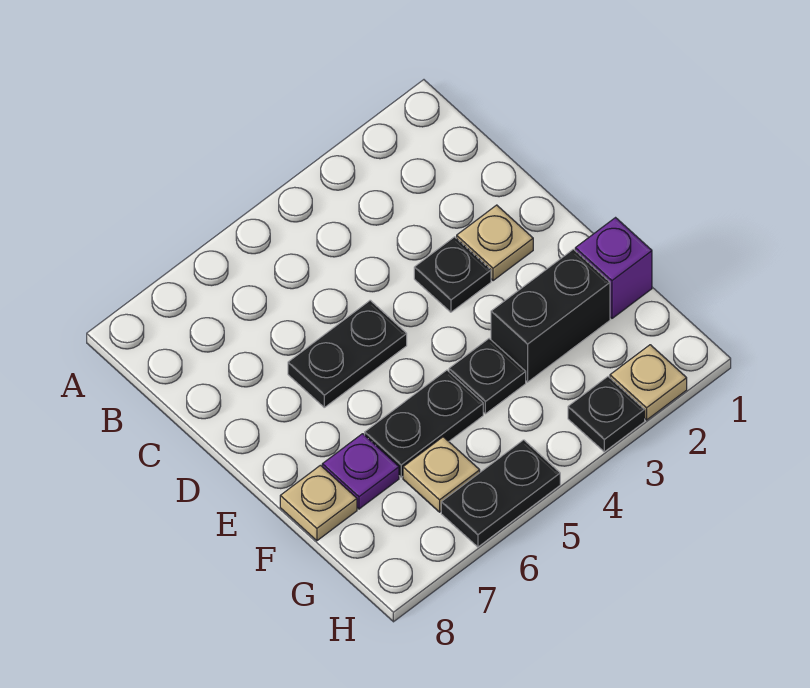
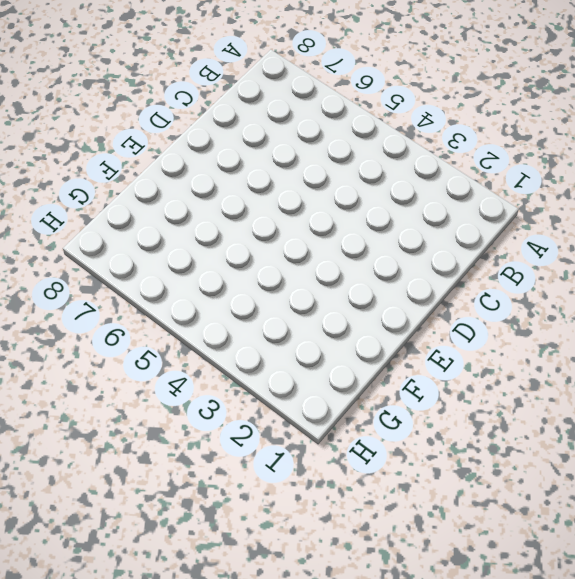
none -> tan 1x1 plate [457,205,533,281]
none -> black 1x1 plate [414,237,491,312]
none -> black 1x2 plate [288,300,407,407]

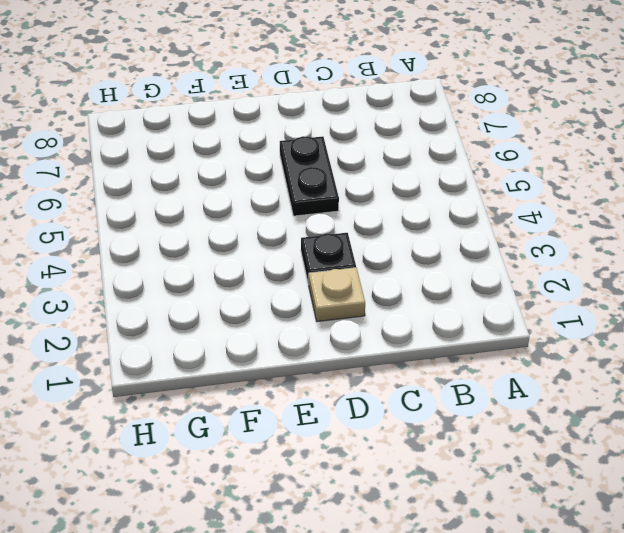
none -> purple 1x1 brick [575,218,652,318]
none -> black 1x2 brick [491,249,610,382]
none -> black 1x1 plate [449,339,526,414]

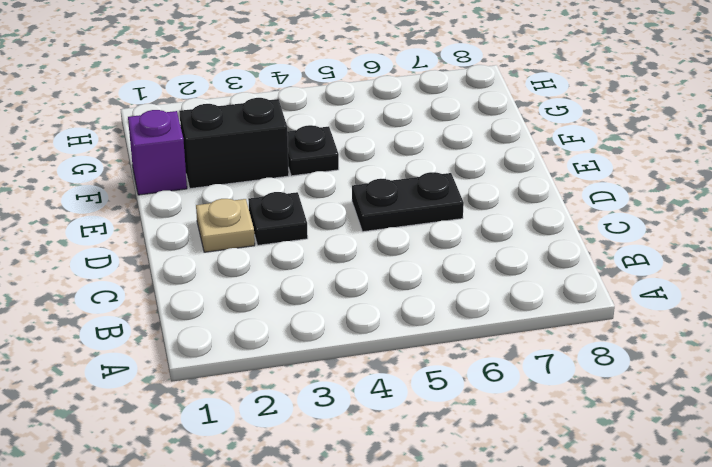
none -> black 1x2 plate [365,370,483,477]
none -> purple 1x1 plate [322,434,399,509]
none -> tan 1x1 plate [280,465,357,541]

